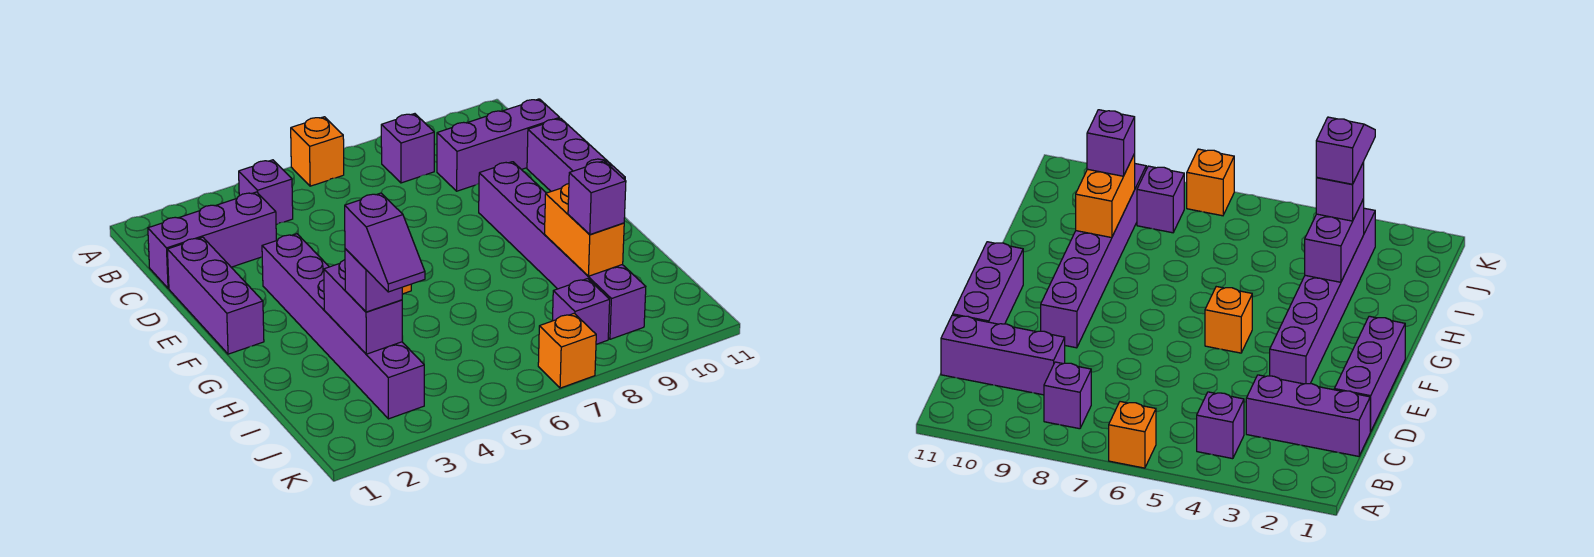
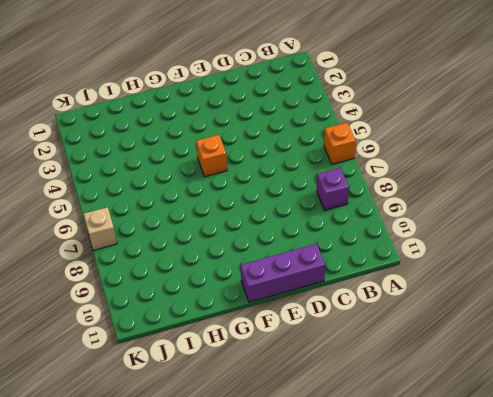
tan 1x1 brick [84,207,117,250] -> orange 1x1 brick [538,313,596,388]
none -> purple 1x1 brick [239,160,293,225]
none -> purple 1x3 brick [148,192,276,288]
none -> purple 1x3 brick [437,99,560,191]

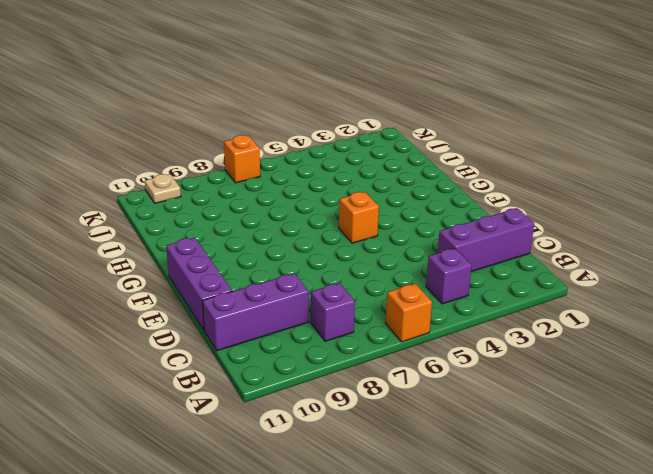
tan 1x1 plate [145,174,181,203] -> none
none -> purple 1x3 brick [167,237,264,354]
none -> purple 1x6 brick [262,234,424,419]
none -> purple 1x6 brick [479,162,646,339]

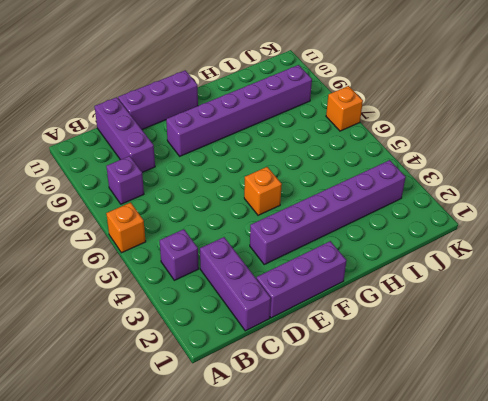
none -> purple 1x1 brick [552,279,610,344]
none -> purple 1x2 brick [324,260,402,354]
none -> orange 1x2 brick [545,184,624,276]

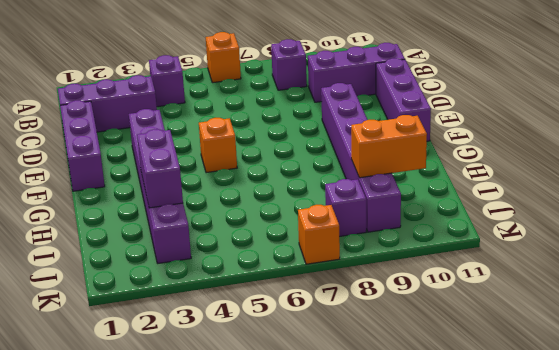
orange 1x2 brick [351,115,427,178] -> orange 1x2 brick turned to [545,184,624,276]
none -> purple 1x1 brick [345,249,402,312]
none -> purple 1x1 brick [568,161,626,234]
none -> purple 1x2 slope [345,193,425,292]

